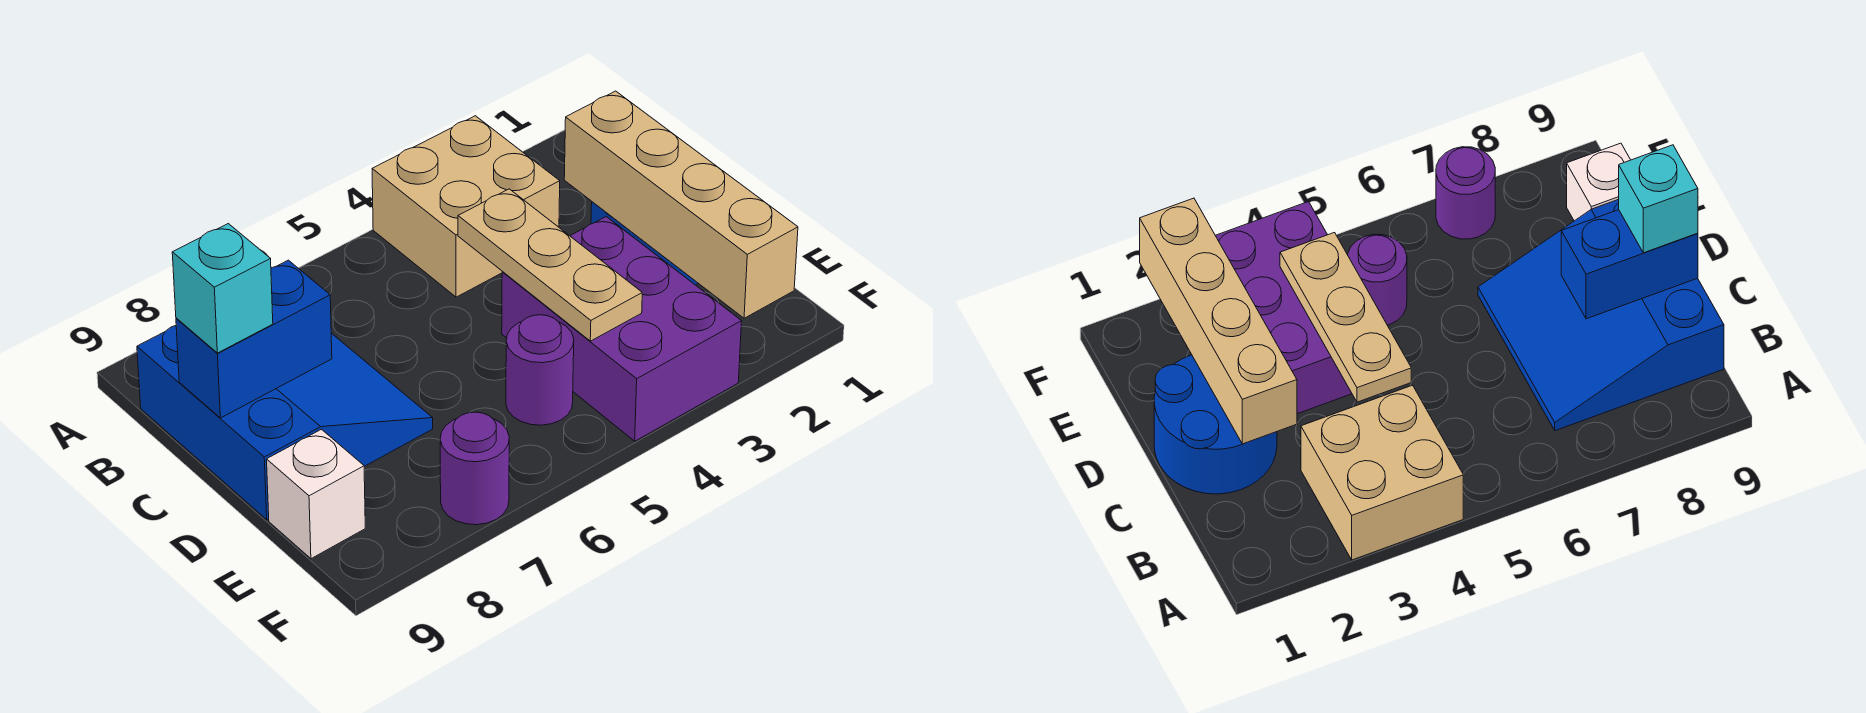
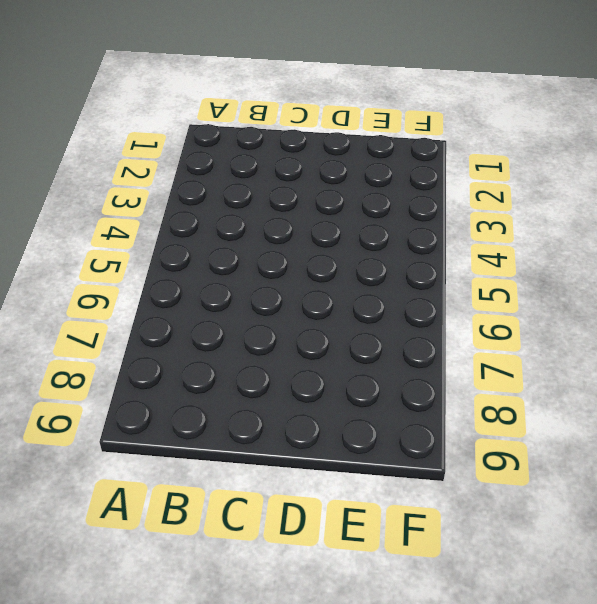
none -> tan 2x2 brick [372,116,560,297]
none -> blue 3x3 slope [137,326,433,520]

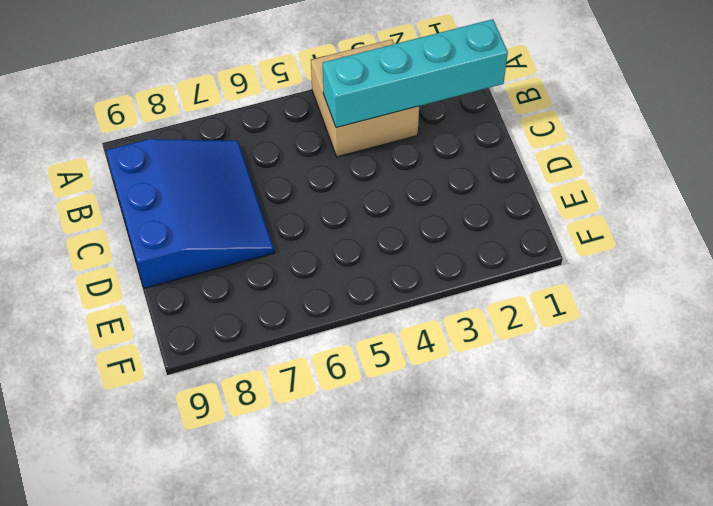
cyan 1x4 brick [323,19,508,128] -> none
none -> blue 2x2 round brick [1154,355,1277,494]
none -> purple 2x3 brick [502,217,742,441]

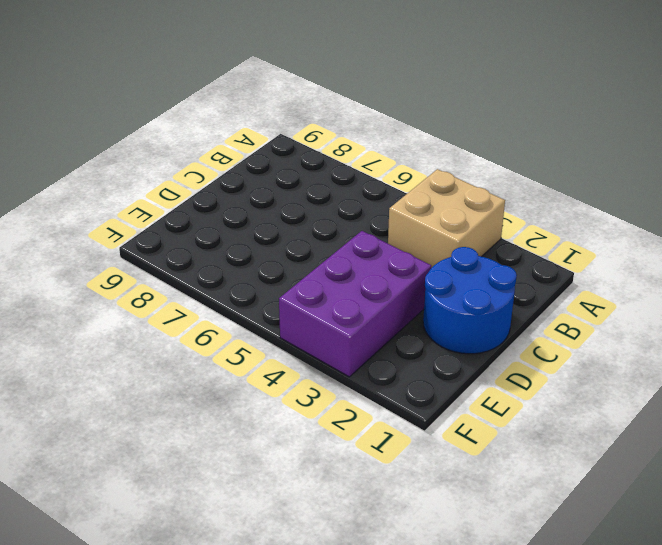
none -> blue 3x3 slope [137,326,433,520]
none -> purple 1x1 round brick [506,315,574,425]

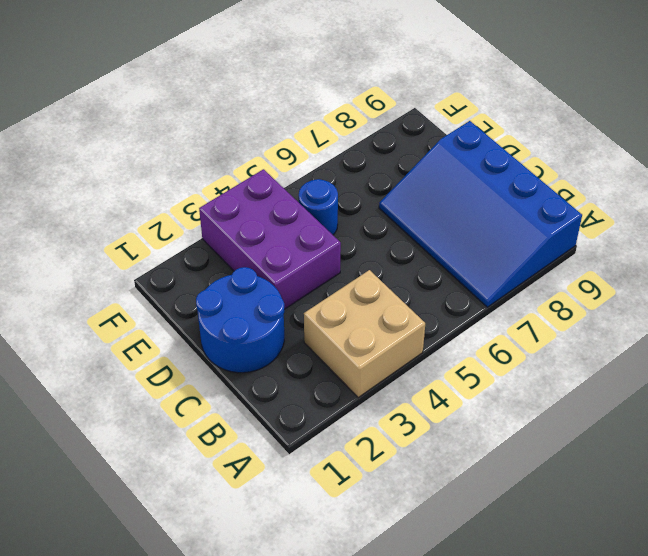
blue 3x4 slope [379,121,582,307] -> blue 3x3 slope [137,326,433,520]
blue 1x1 round brick [299,179,338,235] -> purple 1x1 round brick [506,315,574,425]
none -> white 1x1 brick [267,429,365,559]
none -> purple 1x1 round brick [440,412,509,525]

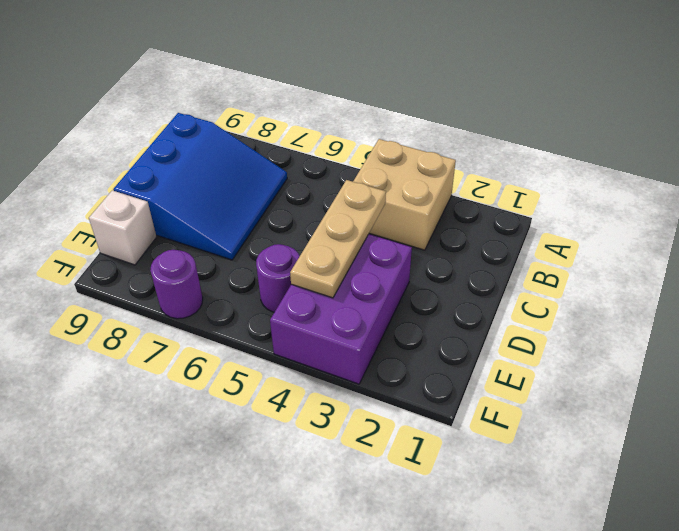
none -> blue 2x2 round brick [1154,355,1277,494]
none -> tan 1x4 brick [564,91,798,318]

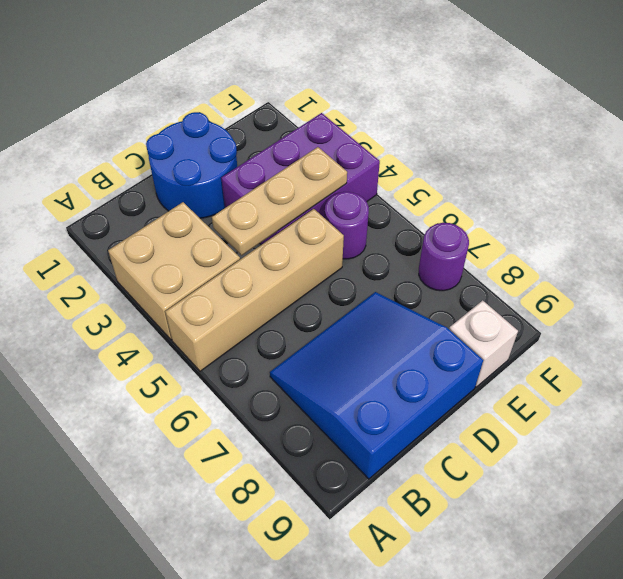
tan 1x4 brick [165,209,344,371] -> tan 1x4 brick moved to [564,91,798,318]
none -> blue 1x2 brick [176,260,332,418]
none -> cyan 1x1 brick [172,224,273,353]

